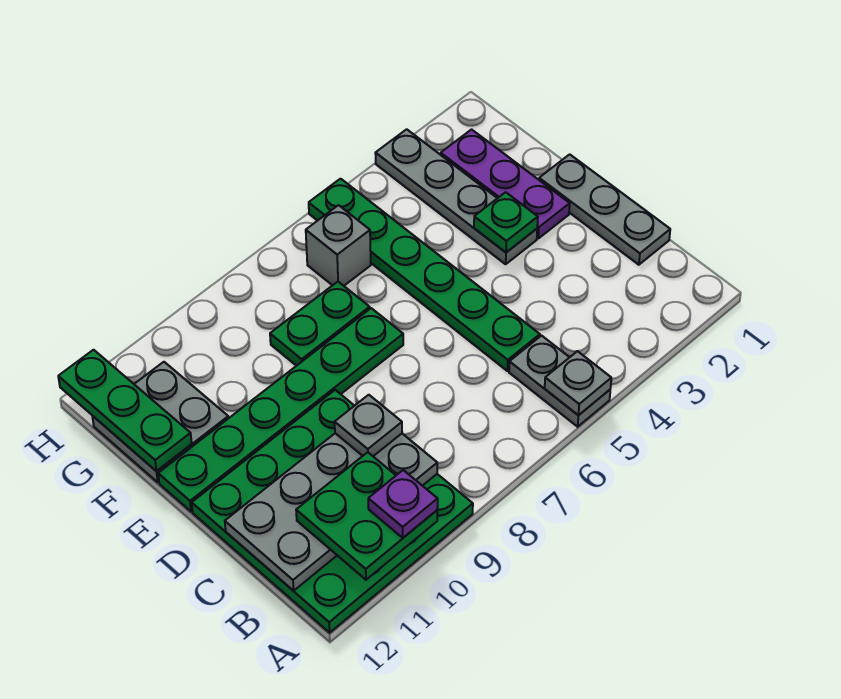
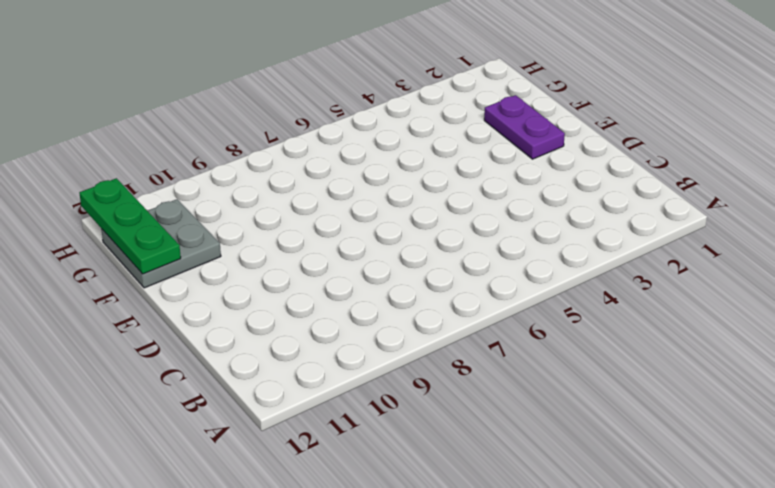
purple 1x2 plate [484,95,565,159] -> purple 1x3 plate [441,130,570,238]
none -> grey 1x2 plate [509,336,610,427]
none -> green 4x4 plate [192,390,473,633]
none -> grey 1x3 plate [539,154,670,265]

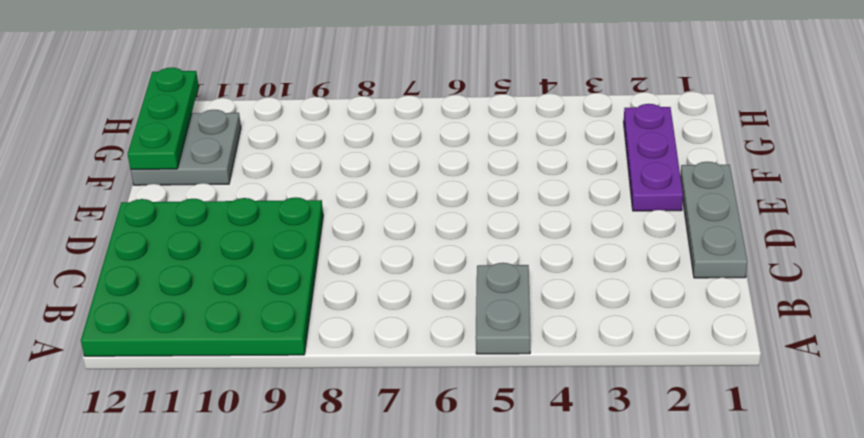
none -> green 1x6 plate [309,179,540,371]
none -> grey 1x4 plate [375,129,537,264]
none -> green 1x6 plate [158,308,403,512]

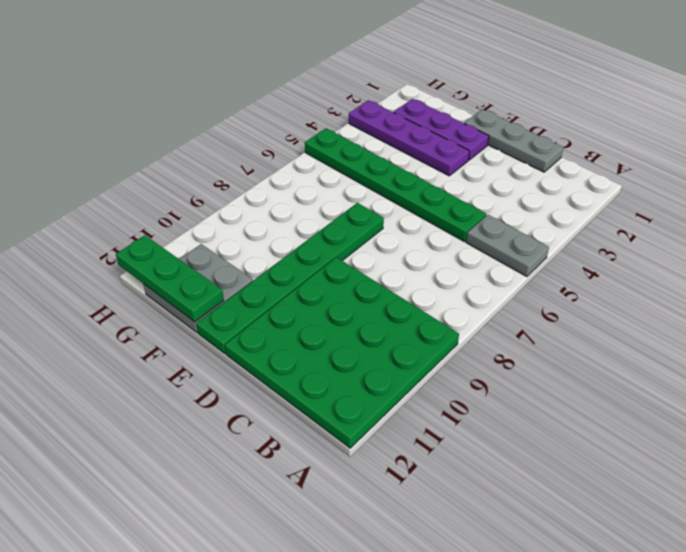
purple 1x4 plate [349,100,470,176] -> grey 1x4 plate [375,129,537,264]
none -> green 1x2 plate [270,282,370,366]
none -> grey 1x1 brick [306,205,371,286]
none -> grey 1x1 plate [545,351,611,415]

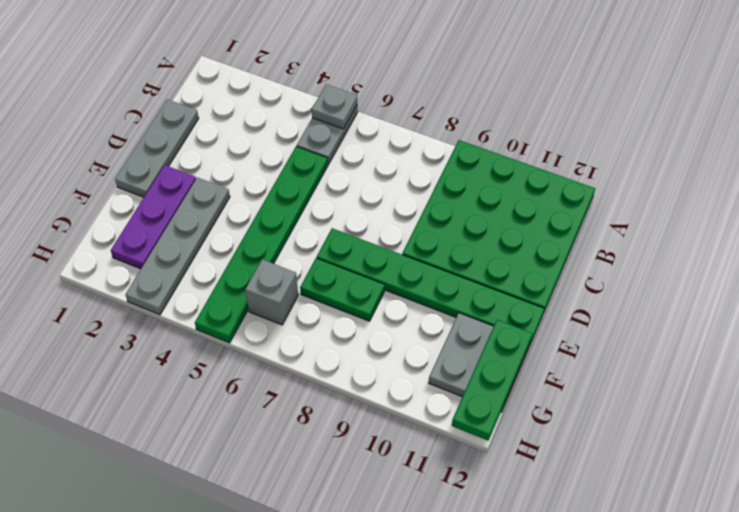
none -> grey 2x4 plate [225,433,437,591]
none -> green 1x1 plate [474,192,538,252]
none -> green 2x2 plate [296,452,437,580]

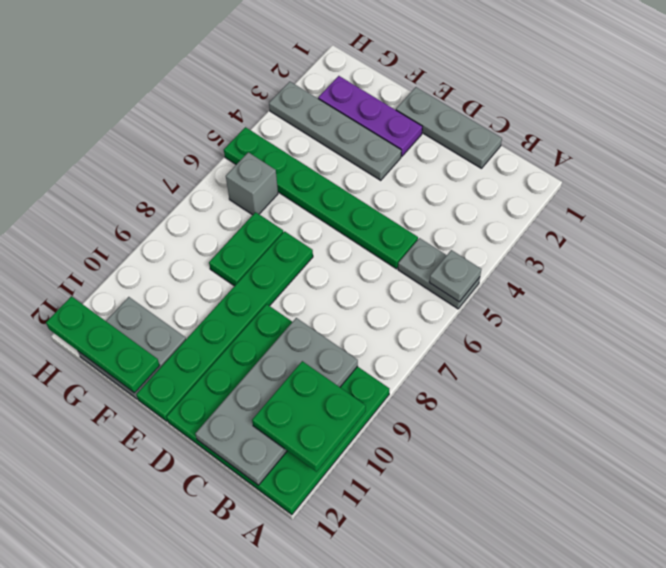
none -> green 1x1 plate [474,192,538,252]
none -> grey 1x1 plate [335,395,402,456]
none -> purple 1x1 plate [368,470,438,538]

